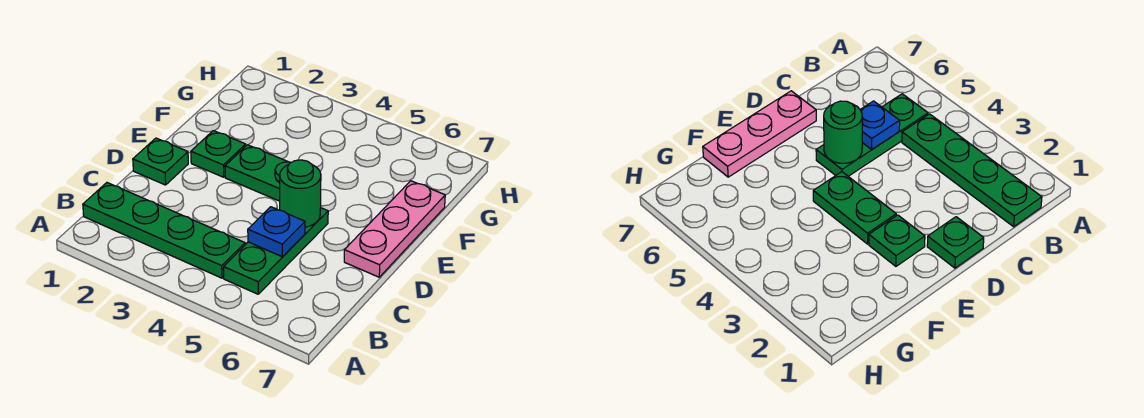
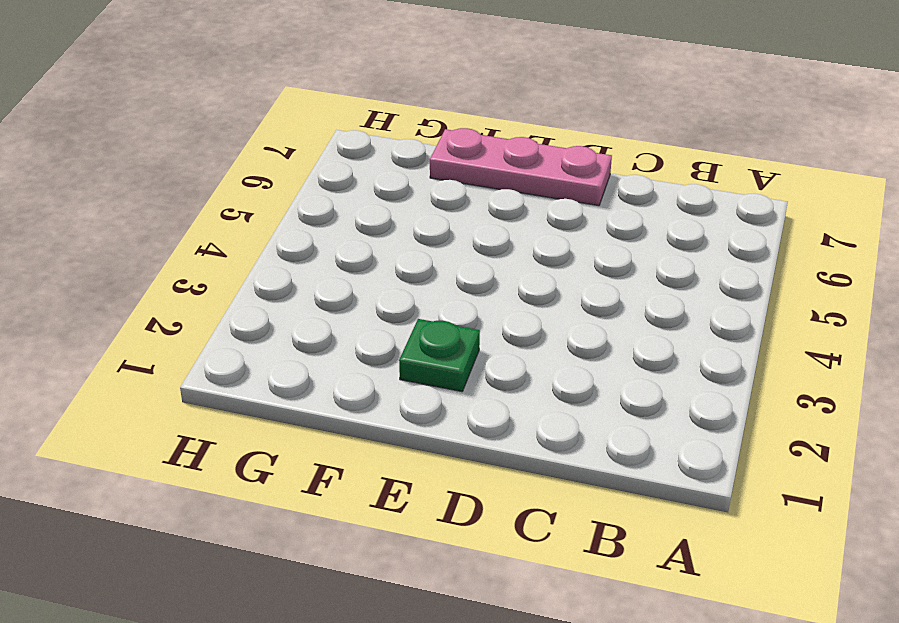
none -> green 1x4 plate [83,183,245,278]
none -> green 1x3 plate [224,208,328,294]

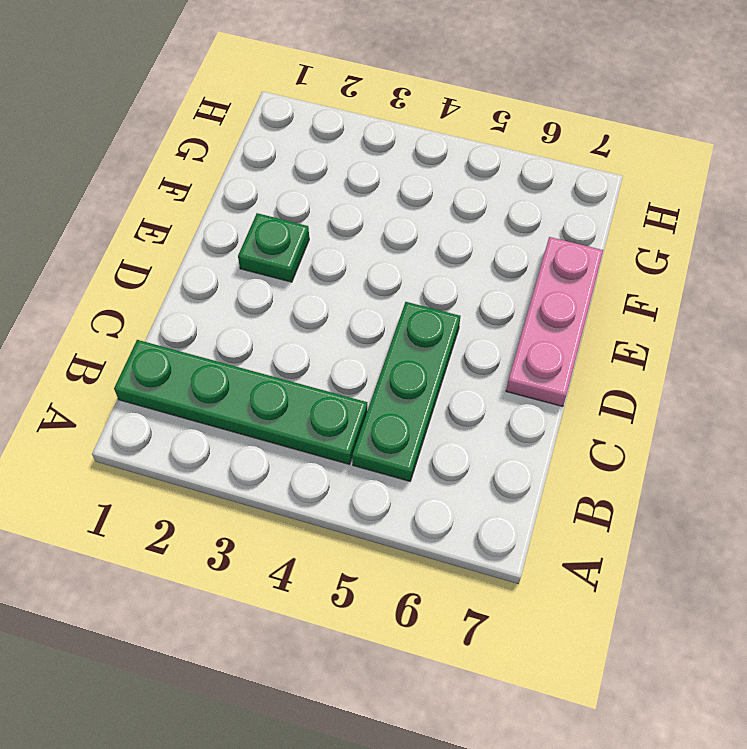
none -> green 1x1 plate [133,138,188,185]
none -> green 1x2 plate [225,145,291,201]

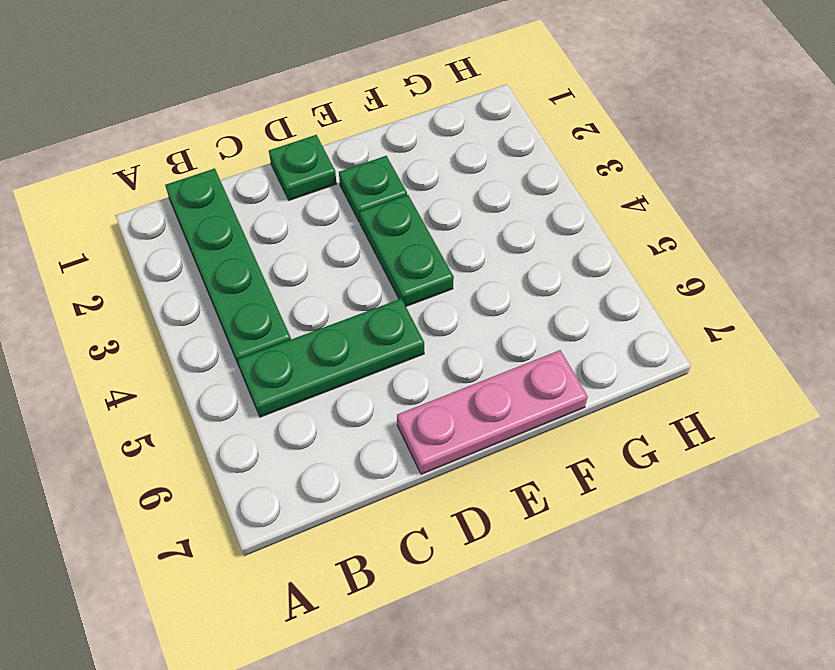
none -> blue 1x1 plate [248,207,305,257]
none -> green 1x1 round brick [280,160,321,227]

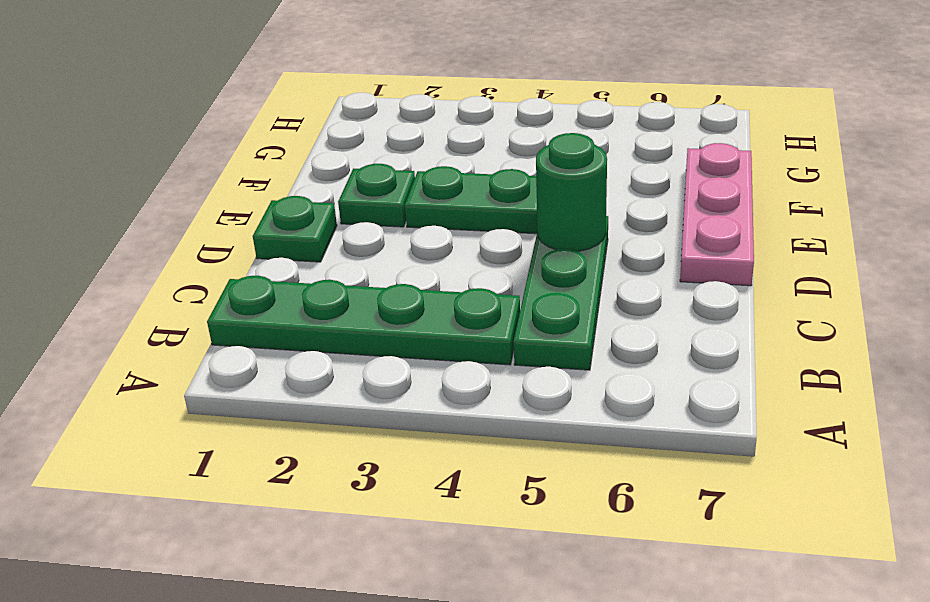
none -> blue 1x1 plate [248,207,305,257]

